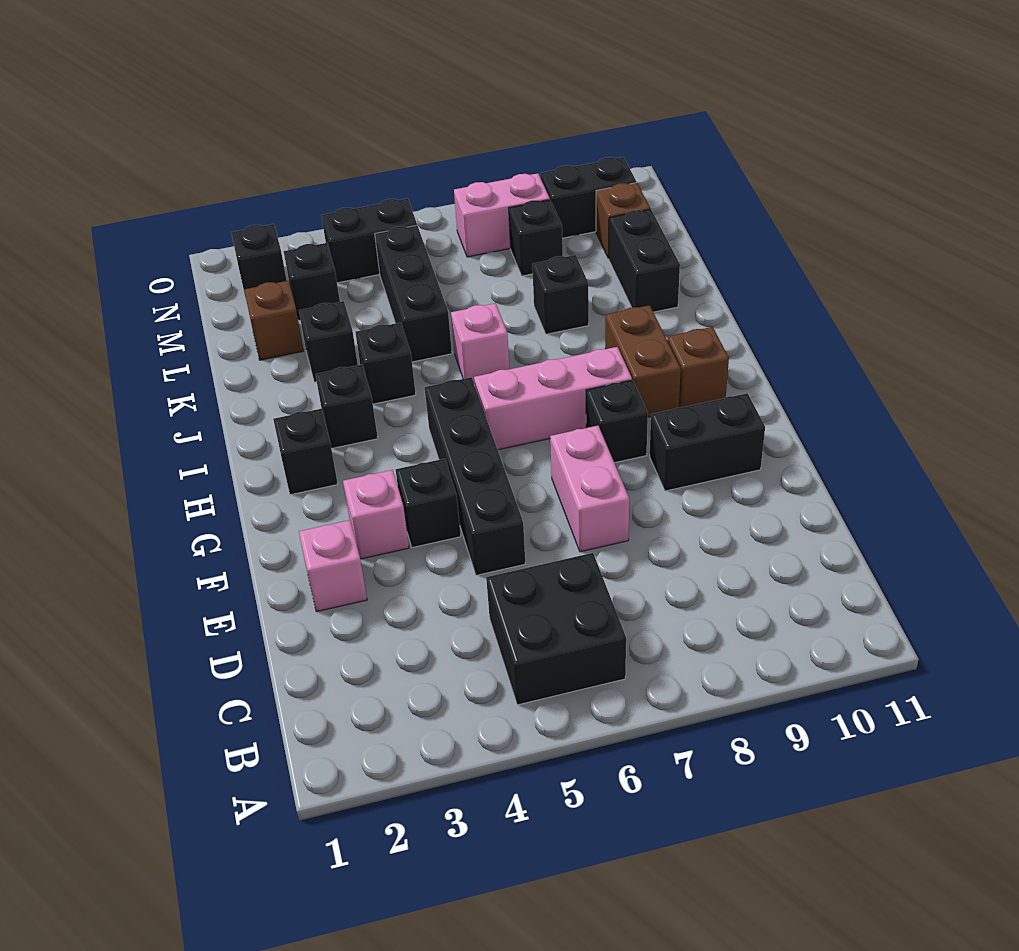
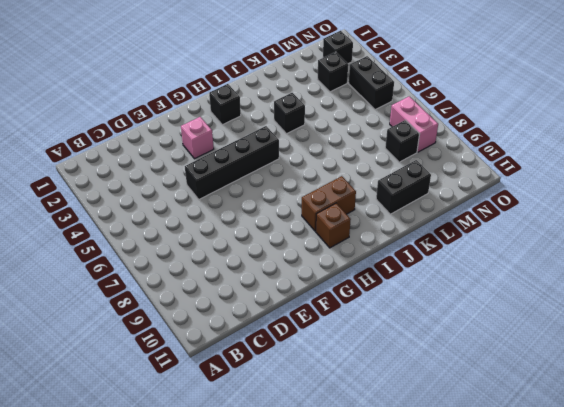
none -> black 2x2 brick [486,553,626,705]
none -> pink 1x1 brick [299,520,367,612]
none -> pink 1x2 brick [550,426,629,552]

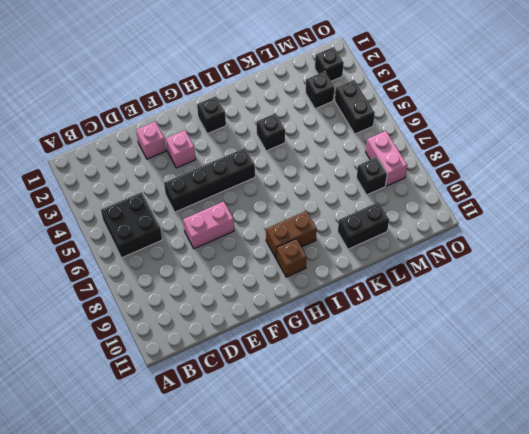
none -> black 1x1 brick [396,459,461,548]
none -> black 1x2 brick [650,393,765,491]
none -> black 1x1 brick [586,380,648,463]

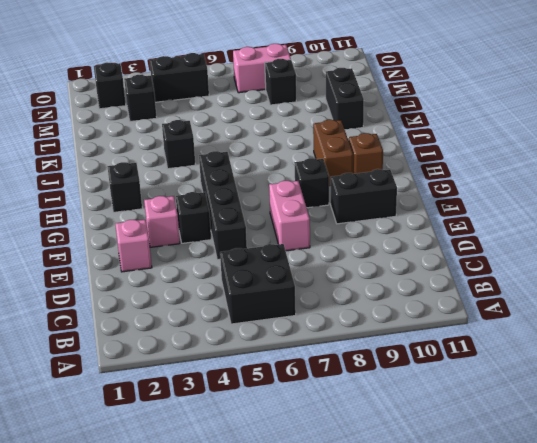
none -> pink 1x3 brick [474,347,632,450]
none -> black 1x1 brick [315,365,378,449]
none -> pink 1x1 brick [451,303,509,382]

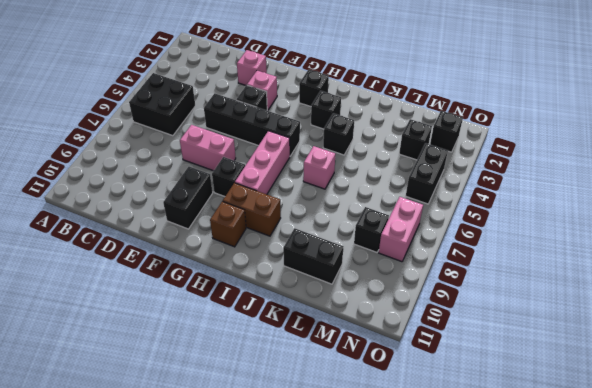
none -> black 1x1 brick [299,301,358,382]
none -> black 1x3 brick [375,225,452,362]
none -> black 1x1 brick [532,255,589,334]

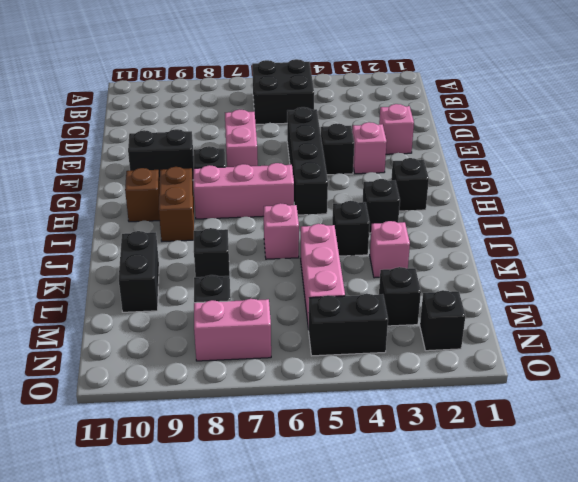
pink 1x1 brick [370,221,410,278] -> black 1x1 brick [299,301,358,382]
pink 1x3 brick [300,224,345,329] -> black 1x3 brick [375,225,452,362]
none -> brown 1x1 brick [244,281,304,360]
none -> brown 1x1 brick [596,183,650,259]
none -> black 1x2 brick [540,157,636,238]

